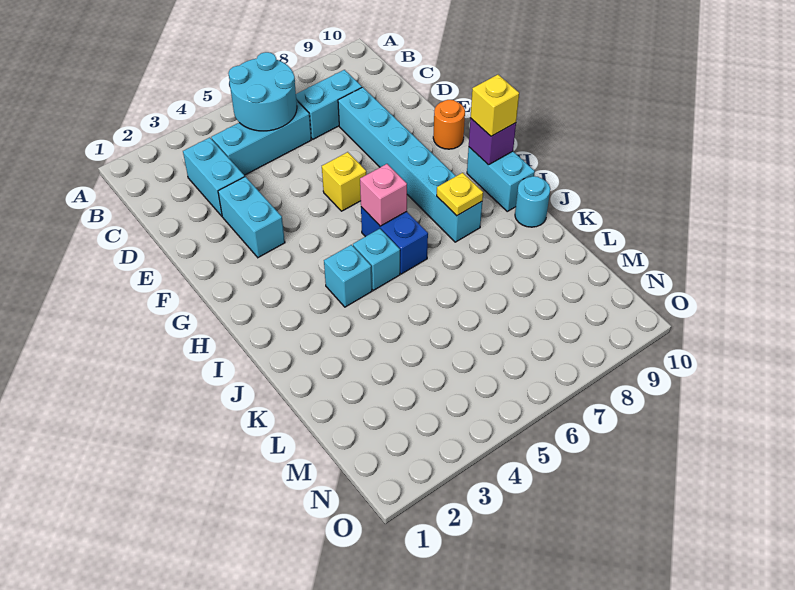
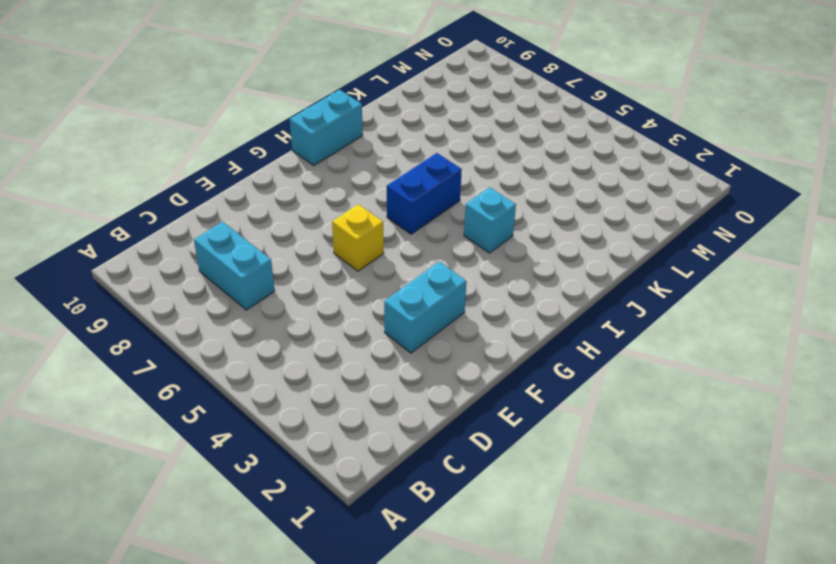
none -> cyan 1x2 brick [183,138,245,216]
none -> cyan 1x3 brick [211,100,311,175]
none -> cyan 1x6 brick [338,87,482,242]

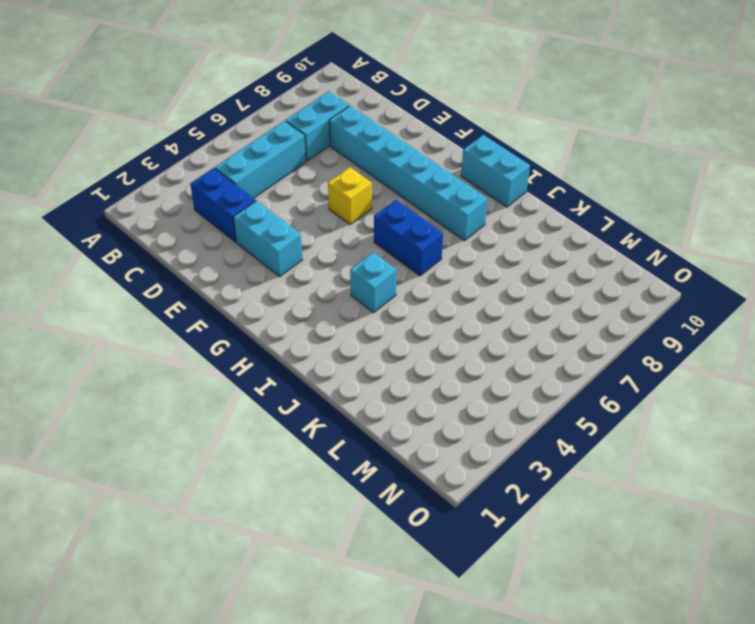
blue 1x2 brick [190,168,256,242] -> cyan 1x2 brick [183,138,245,216]
none -> orange 1x1 round brick [433,100,465,149]
none -> cyan 1x1 brick [353,229,400,290]
none -> cyan 1x1 round brick [515,176,550,227]

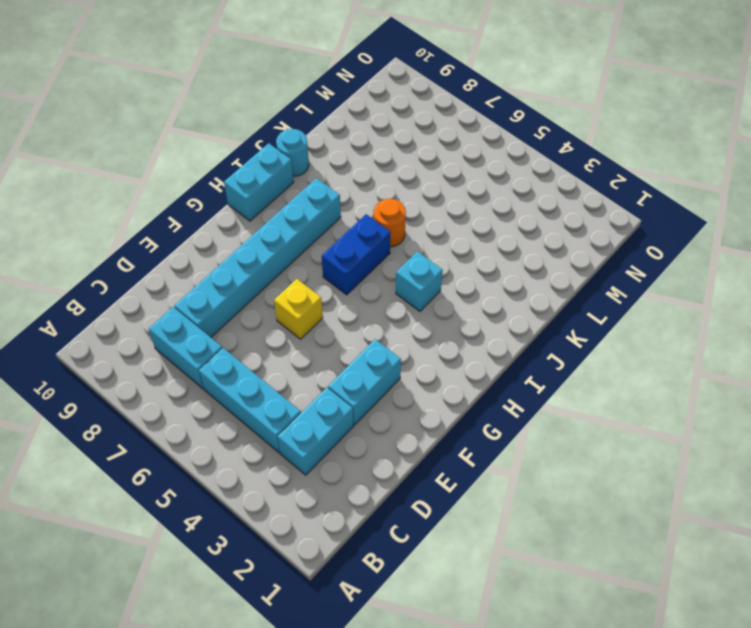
orange 1x1 round brick [374,199,406,247] -> orange 1x1 round brick moved to [433,100,465,149]
none -> cyan 1x1 brick [353,229,400,290]
none -> cyan 2x2 round brick [228,52,297,131]
none -> pink 1x1 brick [360,164,407,226]

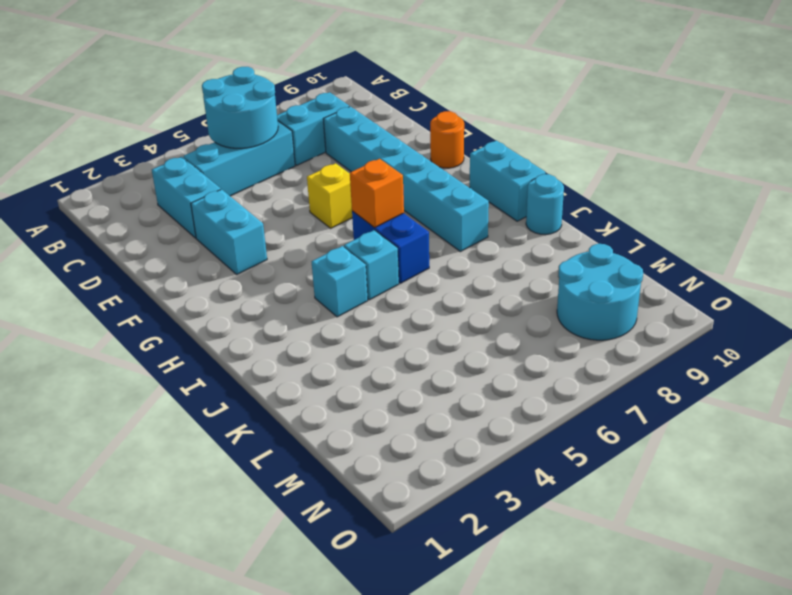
orange 1x1 brick [350,159,404,228] -> pink 1x1 brick [360,164,407,226]
cyan 2x2 round brick [557,244,643,340] -> none
none -> purple 1x1 brick [469,118,516,165]
none -> yellow 1x1 plate [437,173,483,216]
none -> yellow 1x1 brick [470,75,519,136]

